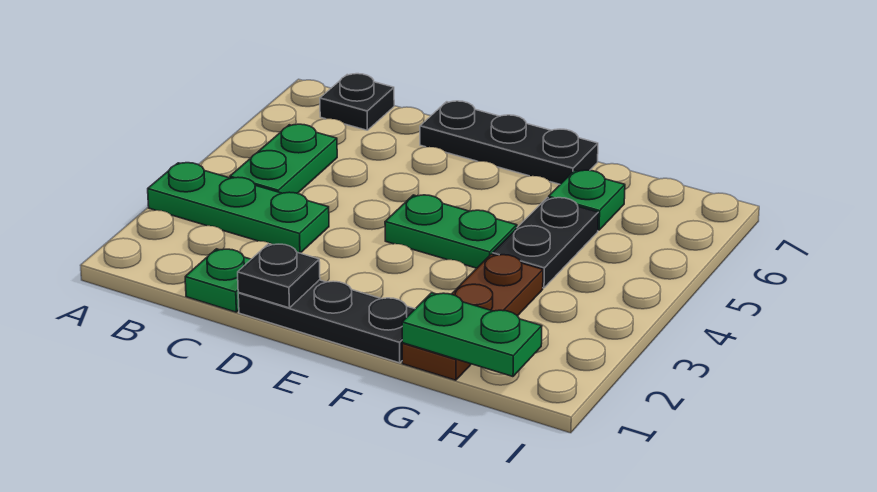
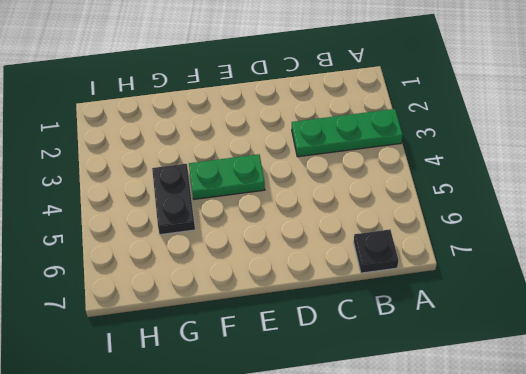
none -> green 1x2 plate [230,124,337,193]
none -> green 1x1 plate [185,249,251,312]
none -> black 1x3 plate [238,280,415,363]

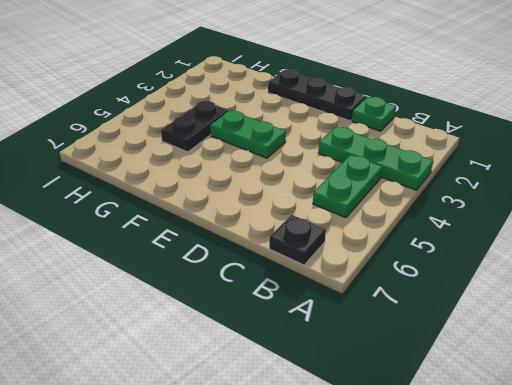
none -> black 1x3 plate [420,101,598,184]
none -> brown 1x3 plate [402,254,543,380]
none -> green 1x1 plate [548,170,625,230]

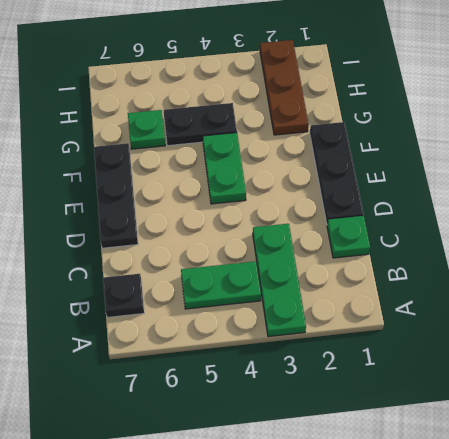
brown 1x3 plate [260,40,309,135] -> brown 1x3 plate turned to [402,254,543,380]
none -> black 1x1 plate [238,244,320,308]
none -> green 1x2 plate [402,293,542,377]

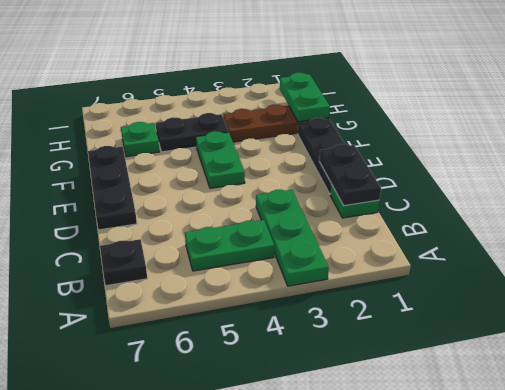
black 1x2 plate [319,144,381,206] -> black 1x1 plate [238,244,320,308]

